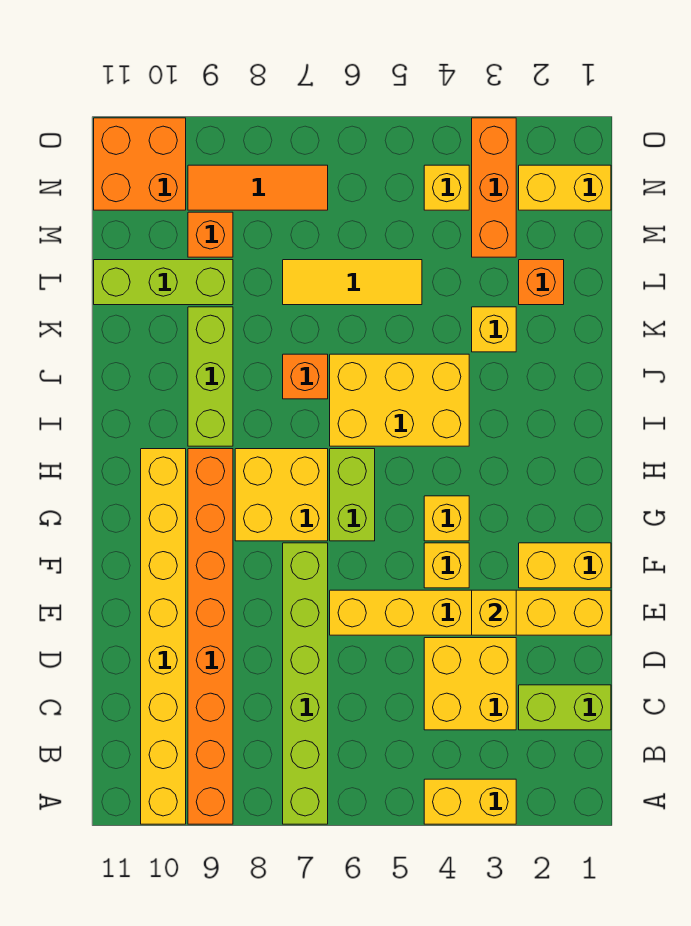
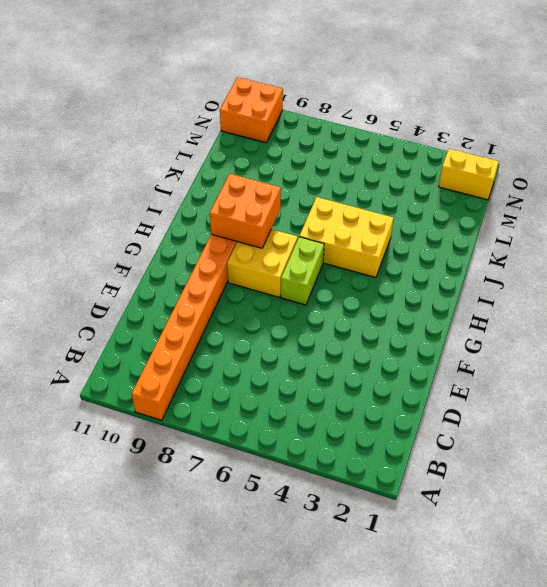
orange 2x2 brick [210,174,281,248] -> none
none -> yellow 1x2 brick [424,779,516,824]
none -> lime 1x6 brick [283,543,328,824]
none -> yellow 1x8 brick [141,449,186,824]

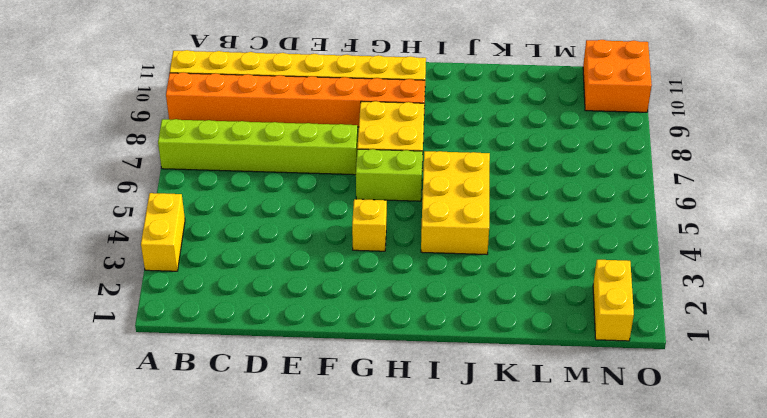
none -> lime 1x2 brick [519,685,611,730]
none -> yellow 2x2 brick [424,638,516,730]
none -> yellow 1x6 brick [330,590,611,635]

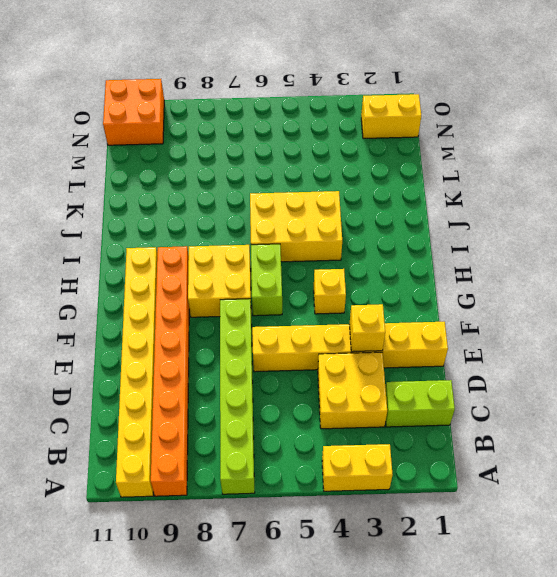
none -> yellow 1x2 brick [519,543,611,588]
none -> yellow 1x1 brick [424,543,469,588]
none -> lime 1x3 brick [188,307,233,446]

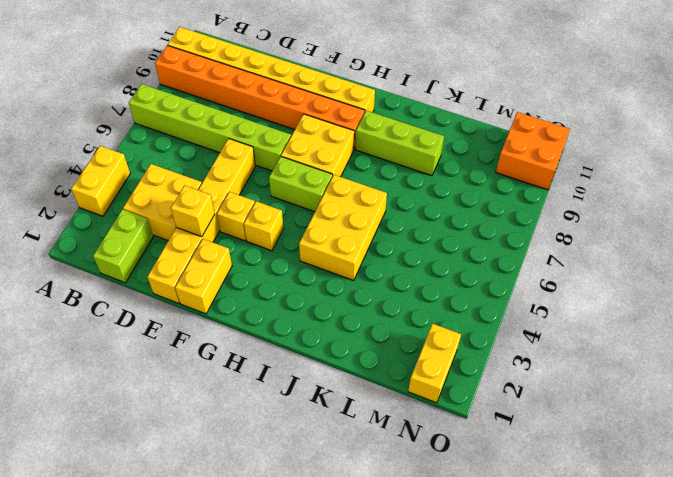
none -> orange 1x1 brick [283,354,328,399]
none -> yellow 1x1 brick [472,307,516,352]
none -> orange 1x1 brick [519,260,564,305]

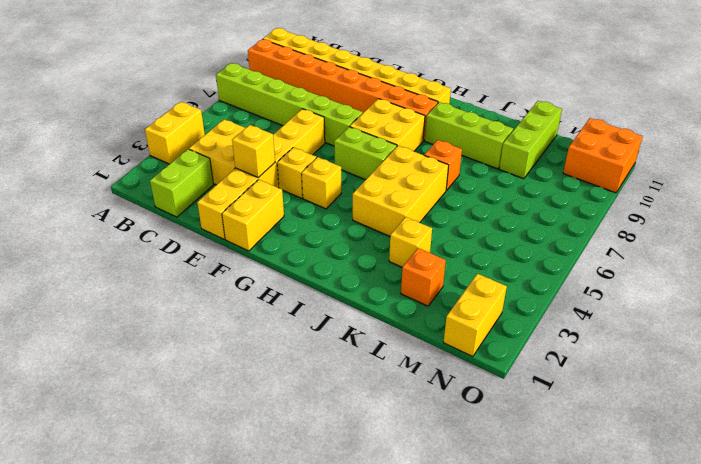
none -> yellow 1x3 tile [283,260,422,305]
none -> orange 1x3 brick [472,118,516,257]
none -> orange 1x1 brick [188,212,233,257]

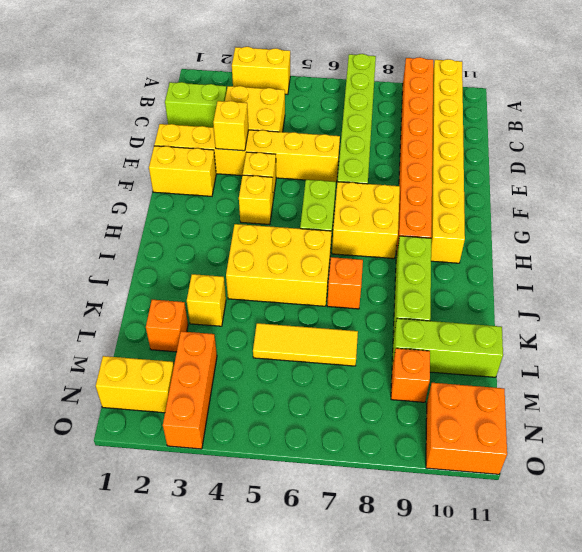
none -> yellow 1x1 brick [424,165,469,210]
none -> orange 1x3 tile [188,165,328,210]

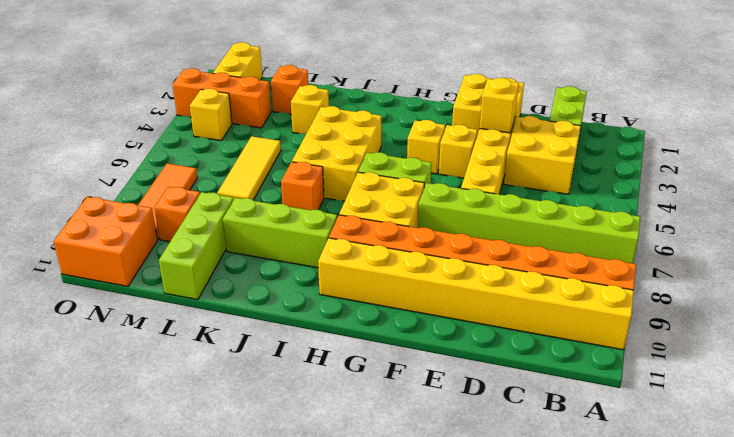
none -> yellow 1x2 brick [424,779,516,824]

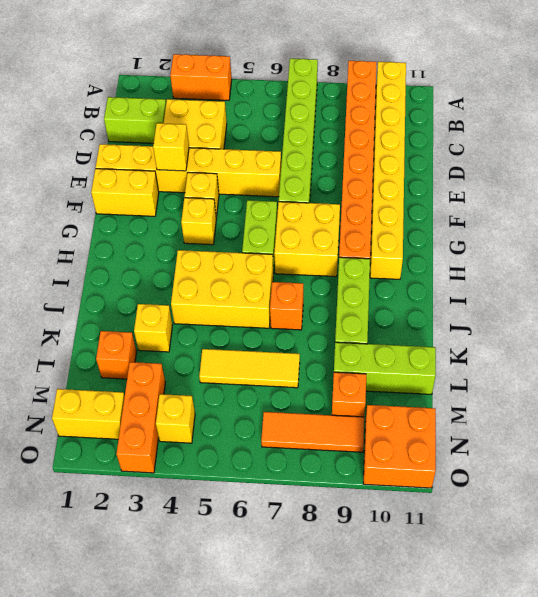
orange 1x2 brick [170,54,232,100] -> yellow 1x2 brick [424,779,516,824]

